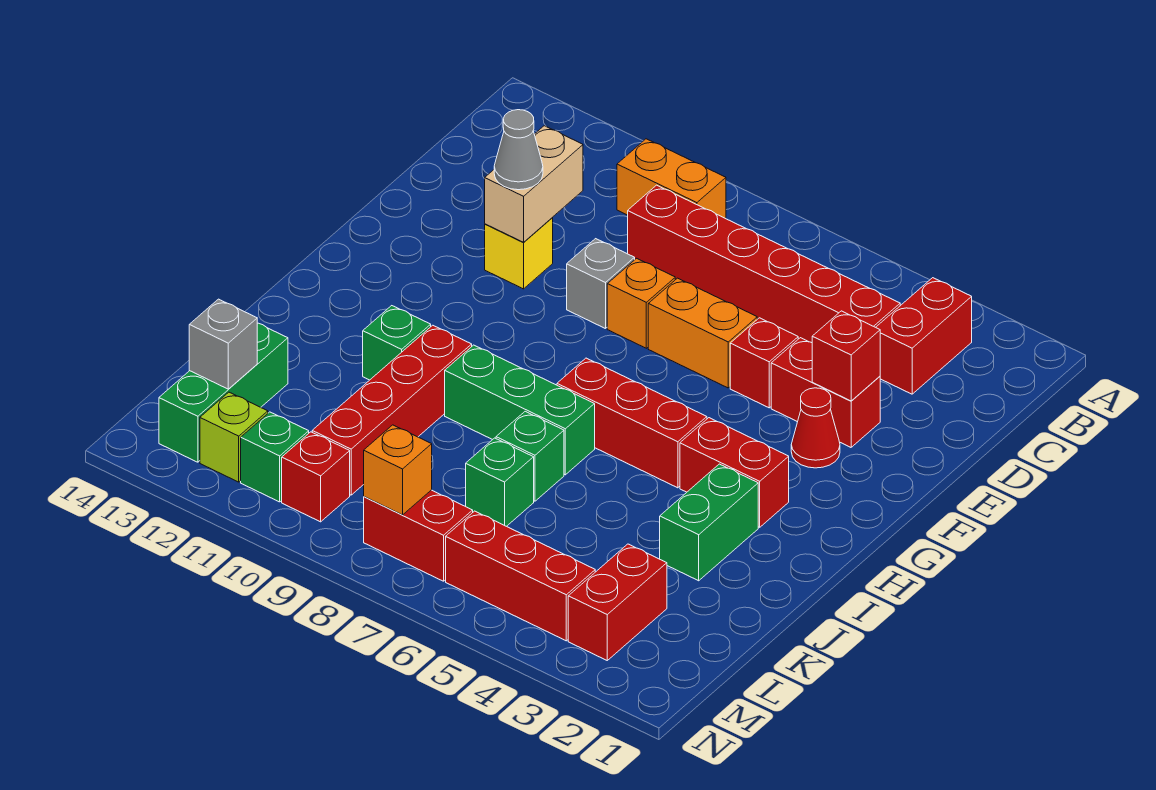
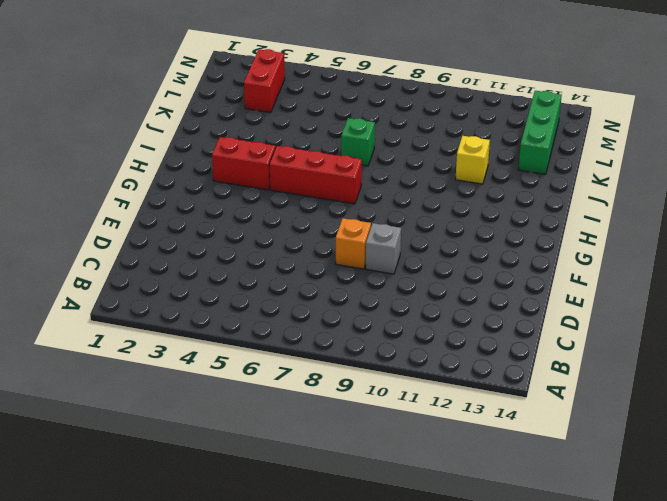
yellow 1x1 brick [455,136,490,184] -> yellow 1x1 brick moved to [485,218,553,289]
none -> red 1x2 brick [876,278,972,394]
none -> orange 1x2 brick [617,139,726,219]
none -> red 1x6 brick [628,185,900,343]
none -> red 1x2 brick [771,338,880,447]

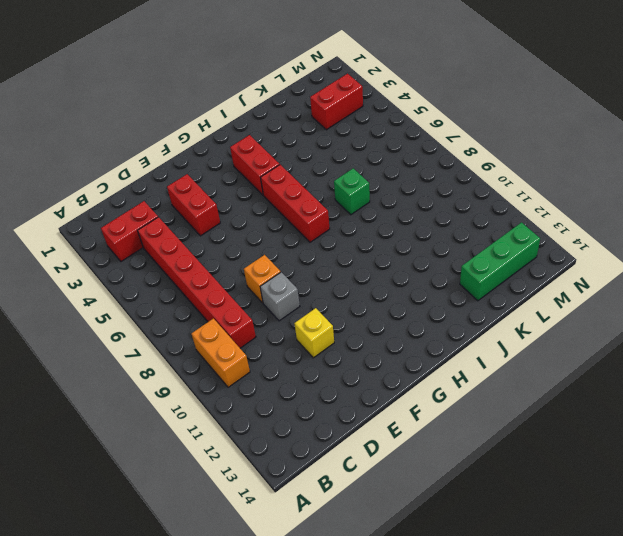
none -> red 1x1 brick [730,318,798,408]
none -> orange 1x2 brick [648,278,757,388]
none -> red 1x1 cone [791,388,840,468]
none -> green 1x2 brick [660,464,758,581]

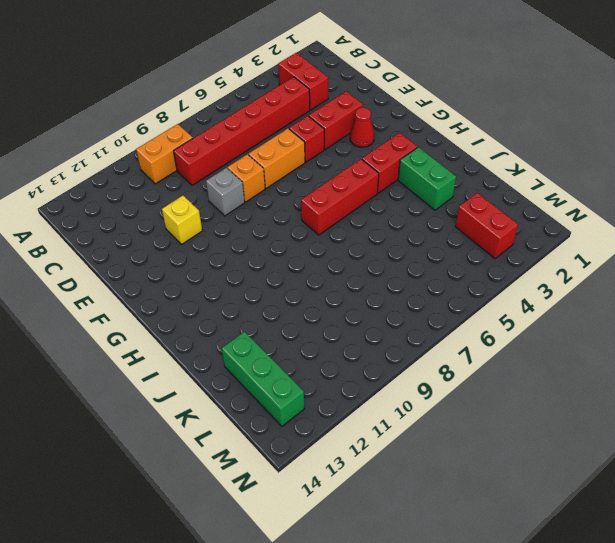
none -> green 1x3 brick [445,345,595,475]
none -> red 1x4 brick [312,325,472,495]
none -> green 1x1 brick [363,306,431,380]
none -> green 1x1 brick [496,411,564,501]

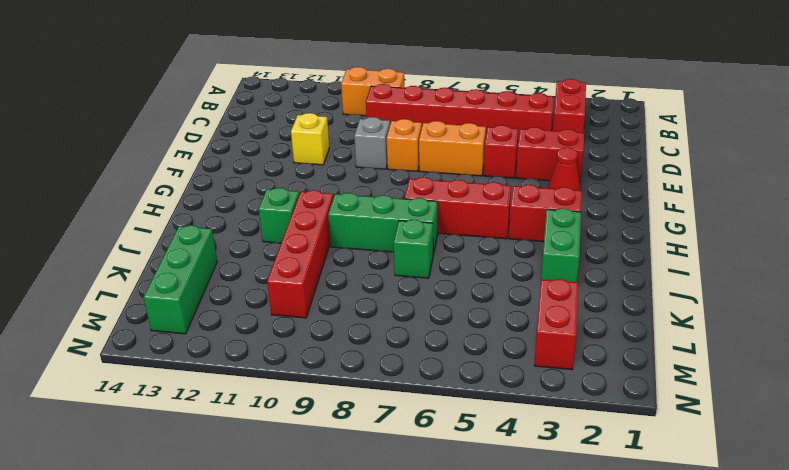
none -> green 1x1 brick [466,438,534,526]
none -> red 1x3 brick [446,511,595,641]
none -> red 1x2 brick [364,490,473,581]
none -> red 1x1 brick [282,432,350,522]

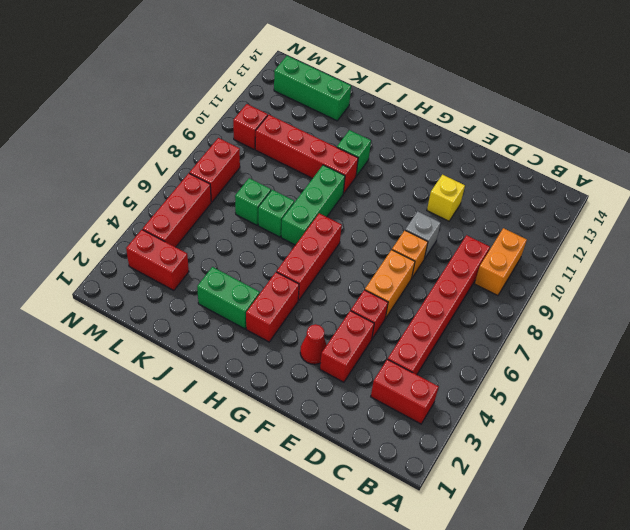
none -> green 1x1 brick [241,412,309,502]
none -> lime 1x1 brick [200,392,268,482]
none -> tan 1x2 brick [485,126,583,242]
none -> red 1x1 brick [812,311,880,401]

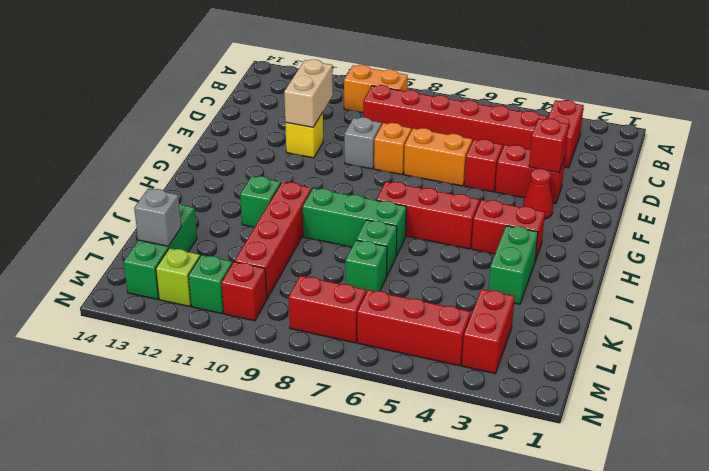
none -> orange 1x1 brick [364,425,432,515]
none -> grey 1x1 cone [494,110,543,190]

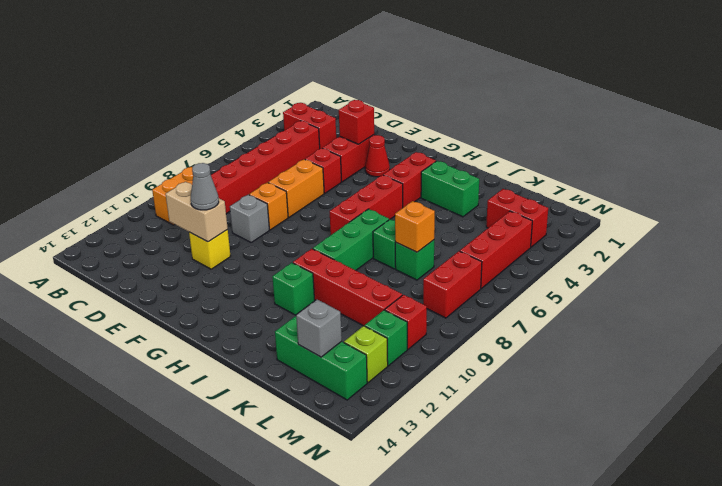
orange 1x1 brick [395,201,435,252] -> orange 1x1 brick moved to [364,425,432,515]

